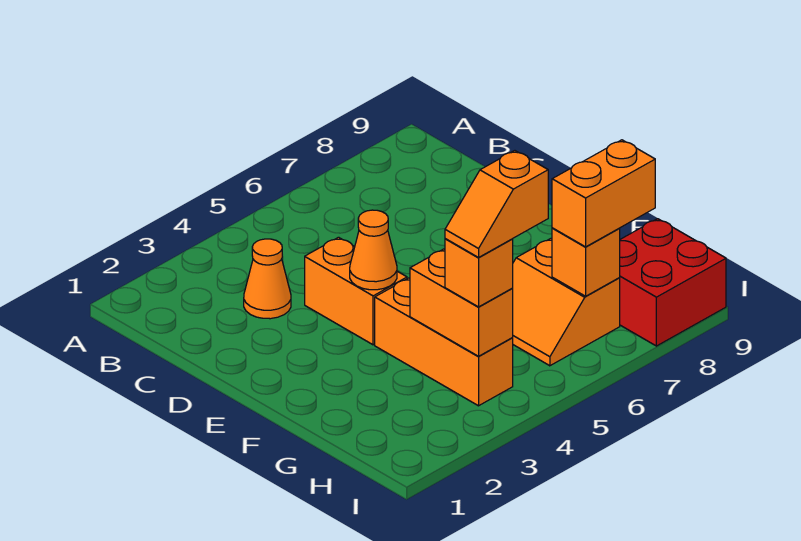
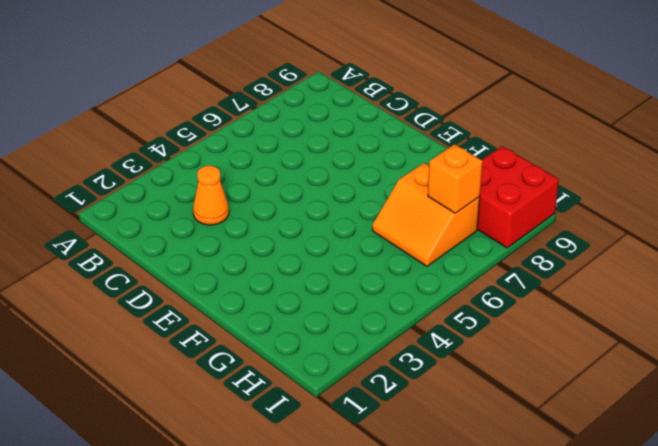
none -> orange 1x2 brick [305,237,407,345]
none -> orange 1x3 brick [375,278,513,406]

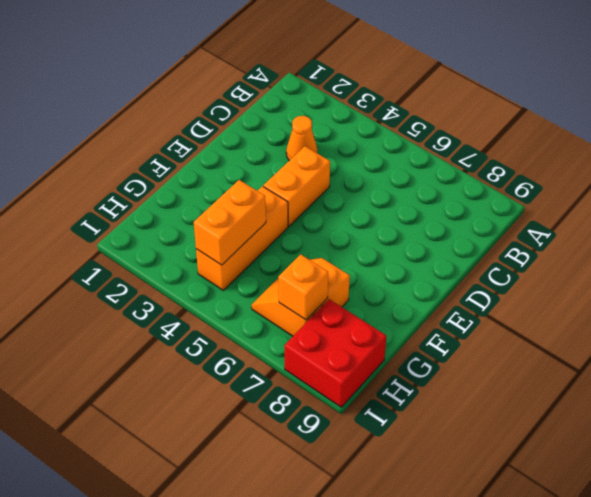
none -> orange 1x1 cone [350,210,397,290]
none -> orange 1x1 brick [445,239,513,307]

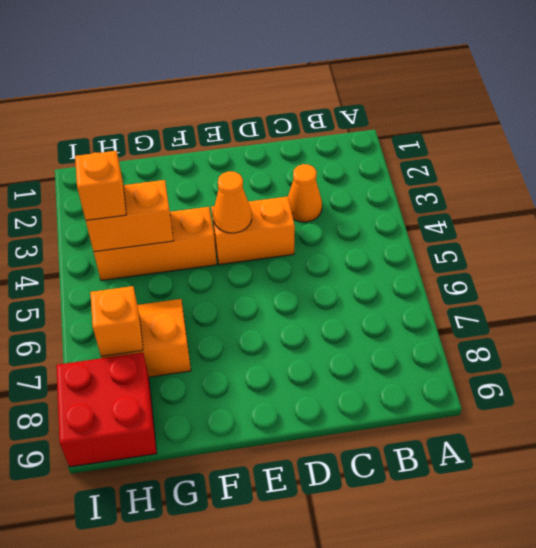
none -> orange 1x2 brick [552,140,655,247]
none -> orange 1x2 slope [445,151,548,257]

